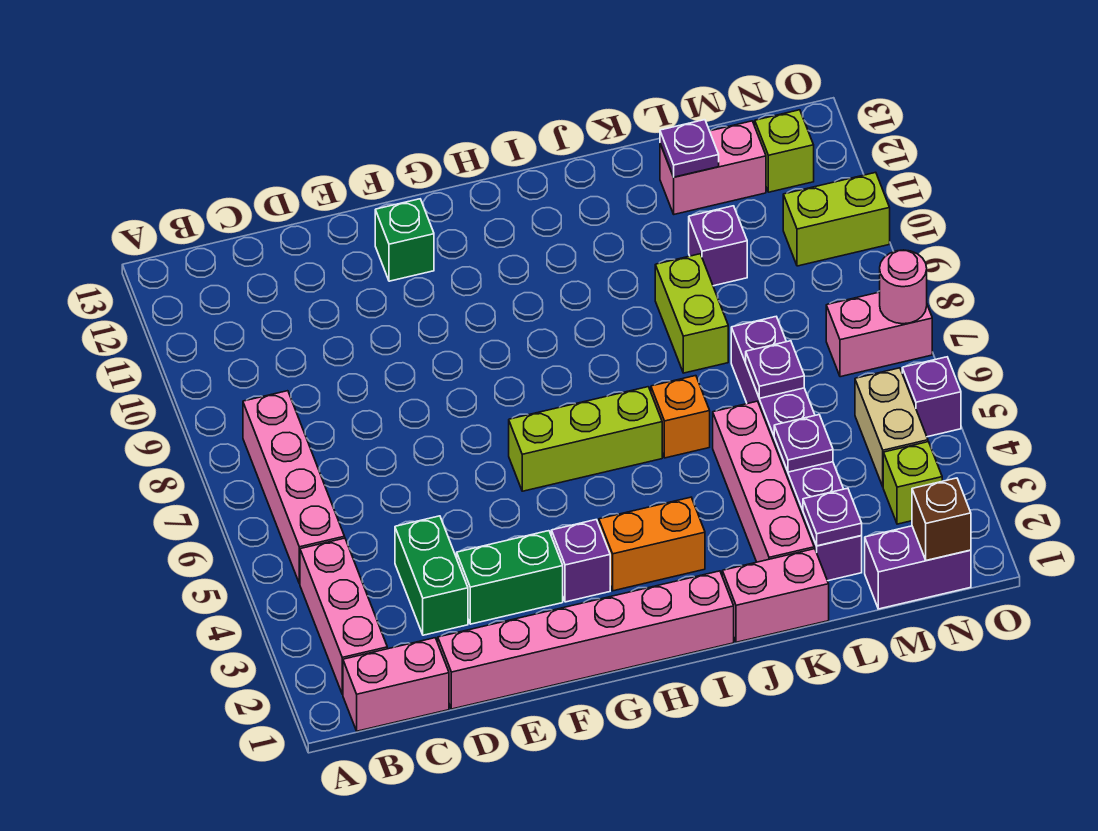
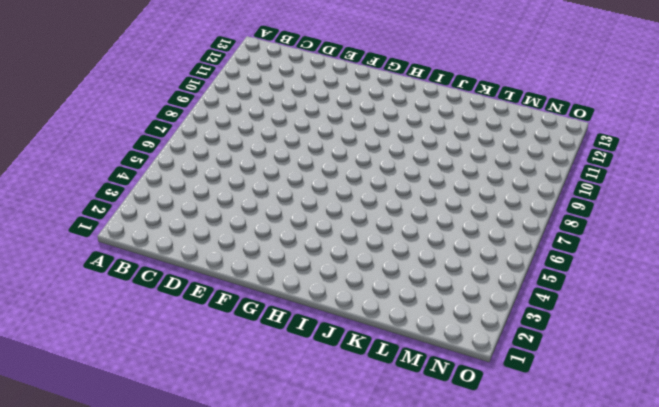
none -> pink 1x2 brick [343,638,449,731]
none -> pink 1x3 brick [300,538,387,694]
none -> pink 1x4 brick [243,391,345,584]
none -> pink 1x6 brick [438,571,734,709]

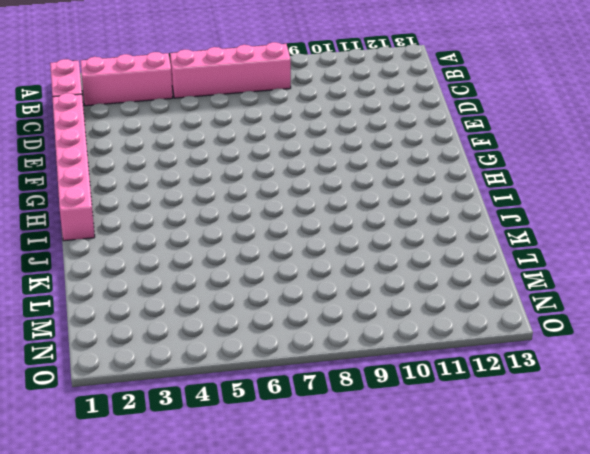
none -> green 1x2 brick [395,516,468,635]
none -> green 1x2 brick [457,531,563,624]
none -> green 1x1 brick [375,199,434,281]
none -> purple 1x1 brick [551,520,610,602]

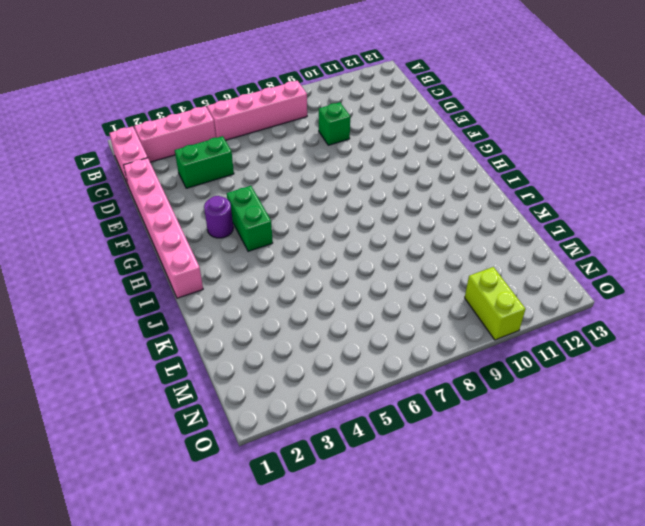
green 1x1 brick [319,102,350,145] -> green 1x1 brick moved to [375,199,434,281]
purple 1x1 round brick [204,196,233,238] -> purple 1x1 brick [551,520,610,602]
green 1x2 brick [227,186,273,251] -> green 1x2 brick moved to [457,531,563,624]
none -> lime 1x3 brick [509,387,662,491]
none -> orange 1x2 brick [599,497,705,591]
none -> pink 1x2 brick [722,549,829,642]
none -> orange 1x1 brick [651,376,710,458]

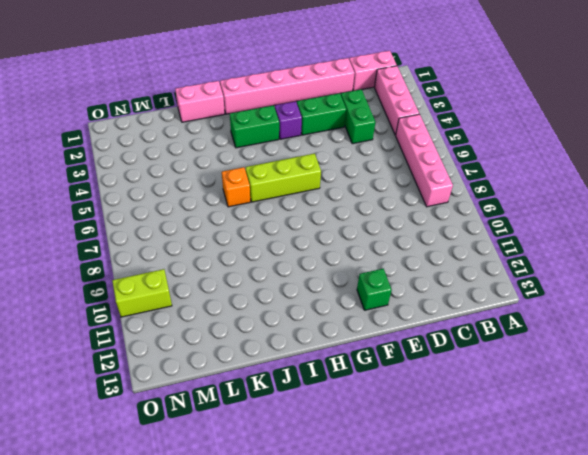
green 1x2 brick [230,106,279,148] -> orange 1x2 brick [599,497,705,591]
none -> pink 1x4 brick [713,401,814,562]
none -> lime 1x2 brick [655,254,728,373]
none -> purple 1x6 brick [731,317,862,581]
none -> purple 1x1 brick [689,206,747,286]

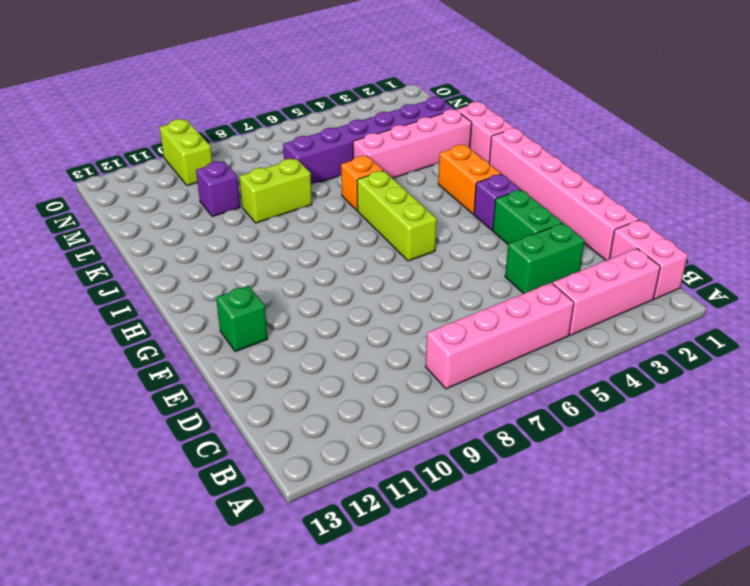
none -> pink 1x2 brick [660,121,766,214]
none -> purple 1x2 brick [865,526,971,609]
none -> lime 1x1 brick [883,442,942,524]
none -> tan 1x2 brick [855,368,928,486]

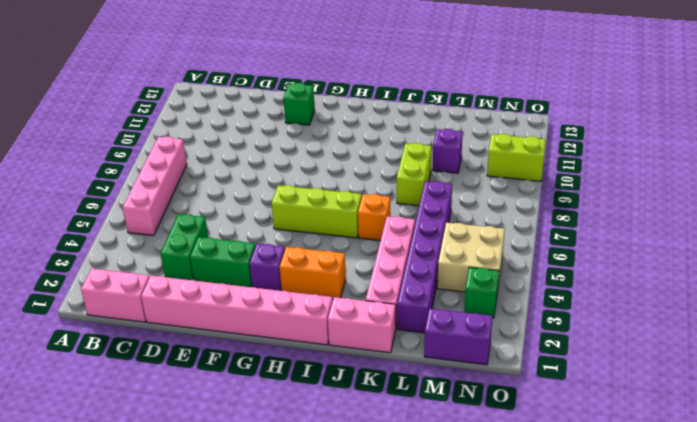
tan 2x2 brick [437,223,505,293] -> tan 1x2 brick [855,368,928,486]
green 1x1 brick [464,267,499,318] -> lime 1x1 brick [883,442,942,524]
none -> pink 1x3 brick [300,538,387,694]
none -> pink 1x2 brick [660,121,766,214]
none -> pink 1x2 brick [826,292,932,377]
none -> lime 1x1 brick [755,110,814,192]

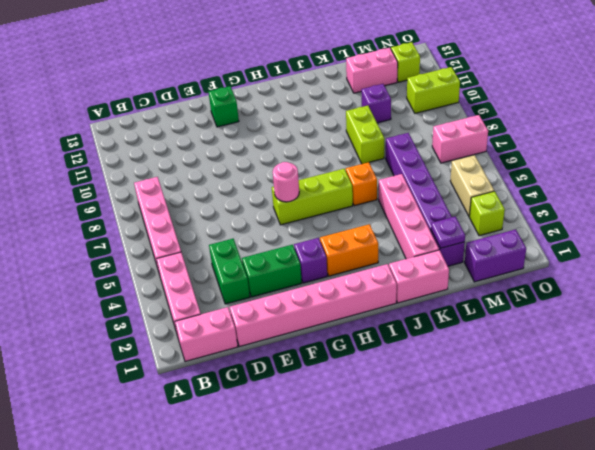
pink 1x1 round brick [273,162,299,202] -> pink 1x1 round brick moved to [880,250,927,324]
none -> purple 1x1 brick [902,357,961,437]
none -> purple 1x1 plate [774,415,833,472]
none -> purple 1x1 plate [746,341,804,398]
none -> purple 1x1 plate [660,120,719,177]

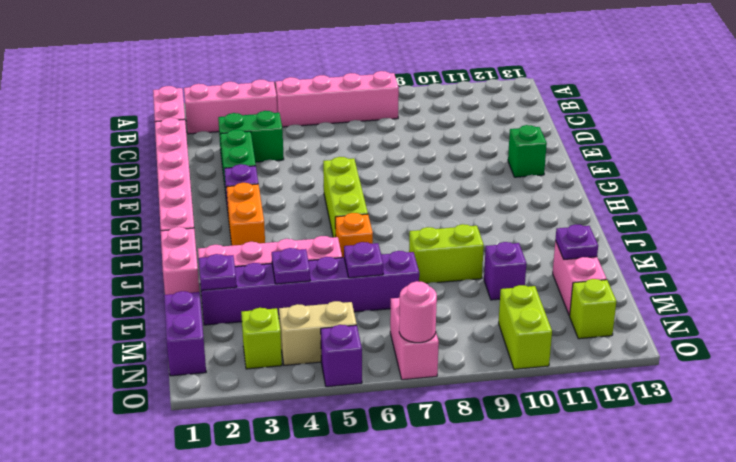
none -> brown 1x1 brick [912,478,971,561]

